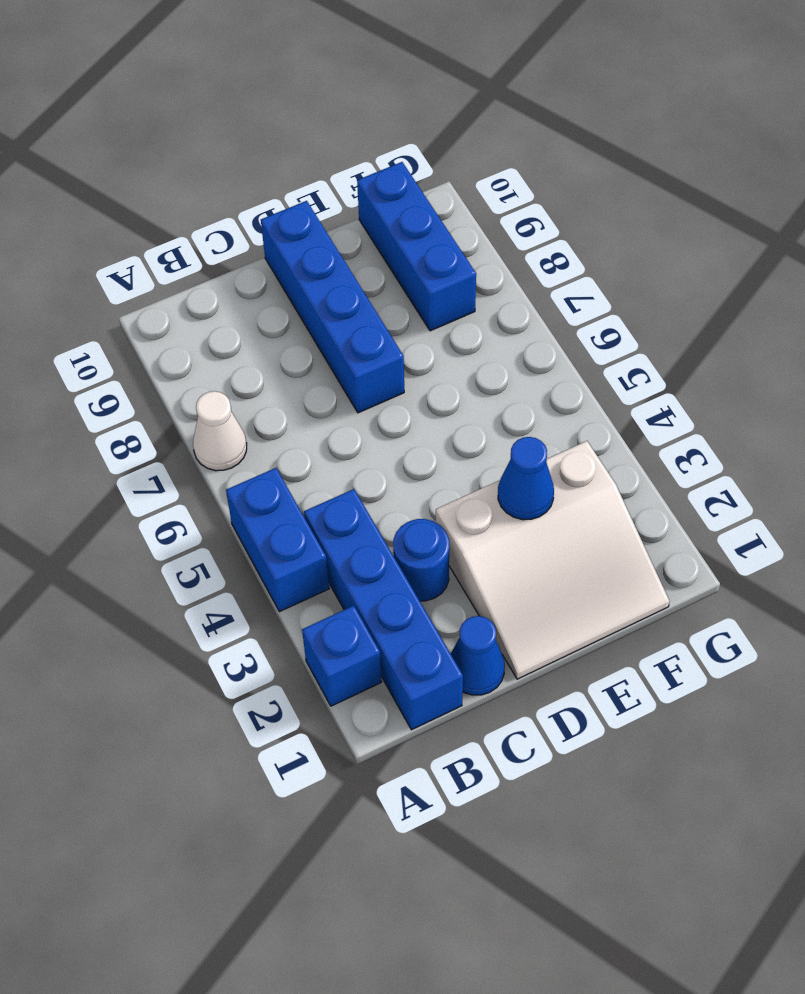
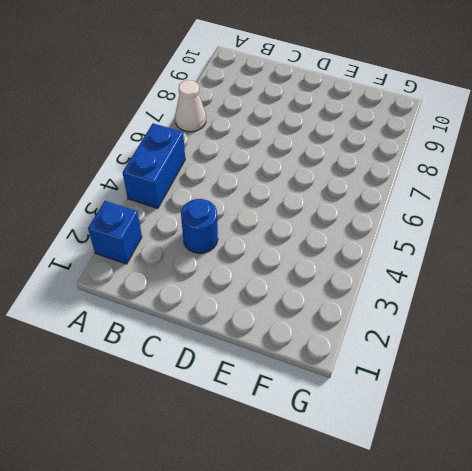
none -> blue 1x4 brick [304,489,463,730]
none -> blue 1x1 cone [451,616,505,695]

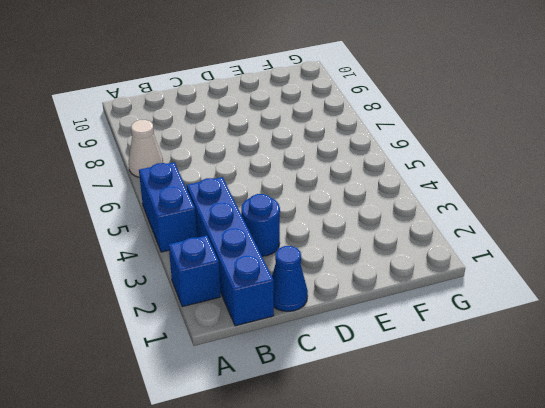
none -> white 3x3 slope [436,441,669,679]
none -> blue 1x4 brick [261,201,404,413]

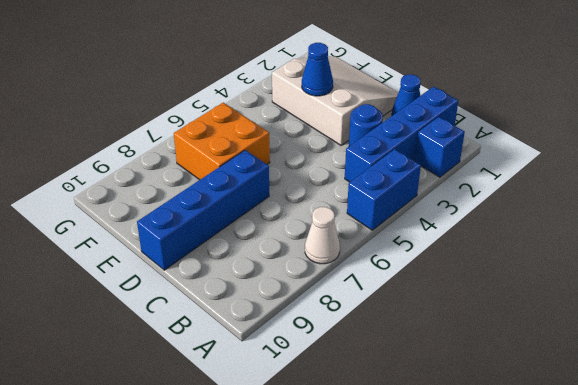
orange 2x2 brick [174,103,270,180] -> none
none -> blue 1x3 brick [357,162,476,331]

